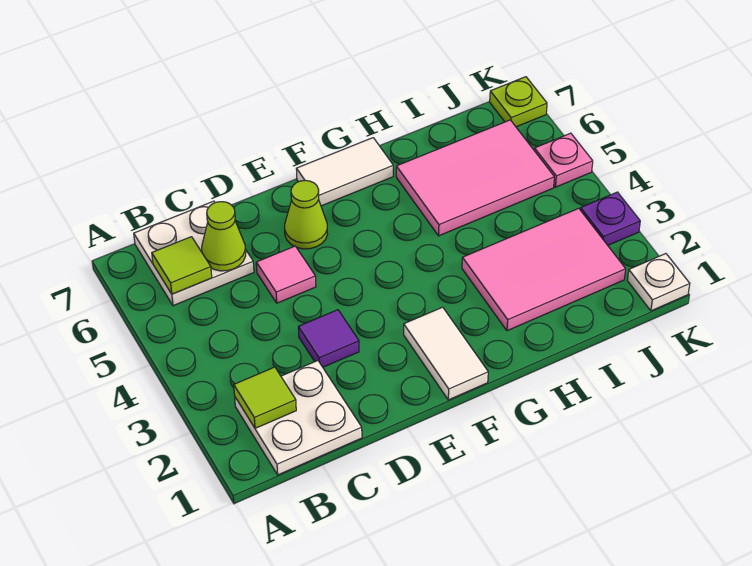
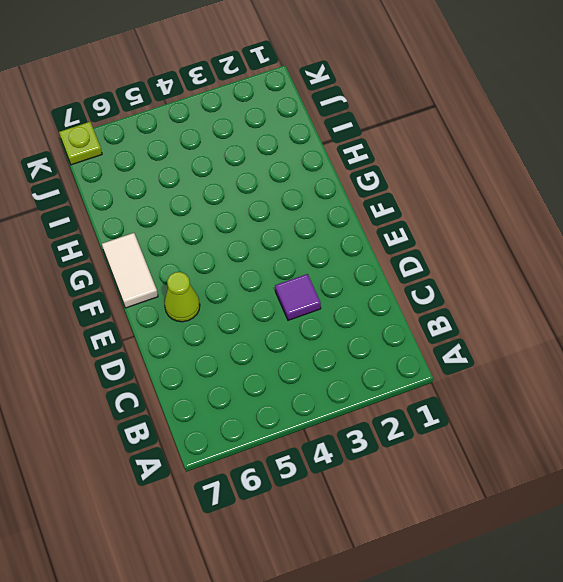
none -> white 2x2 plate [235,361,362,475]
none -> white 2x2 plate [134,201,254,306]
none -> pink 1x1 tile [256,246,316,303]

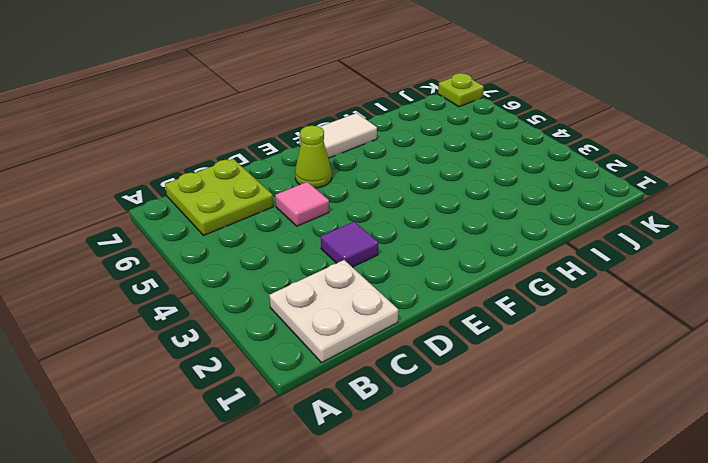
lime 2x2 plate [165,159,273,236] -> white 2x2 plate [134,201,254,306]
none -> white 1x2 tile [404,307,488,400]
none -> pink 2x3 tile [462,208,626,331]
none -> pink 2x3 tile [396,120,554,236]

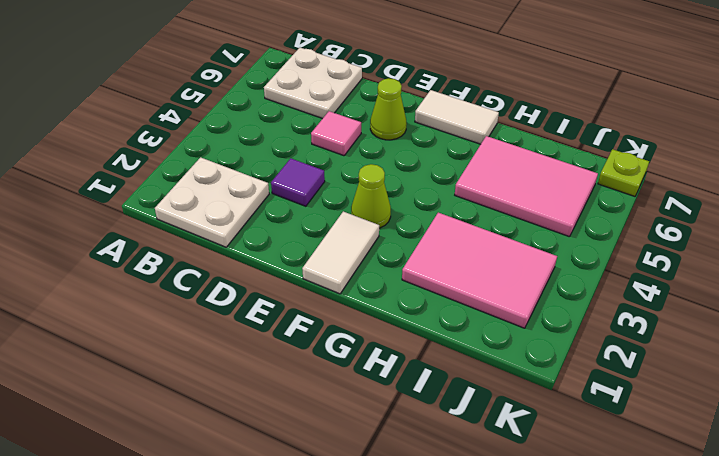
lime 1x1 cone [351,164,391,228] -> lime 1x1 cone moved to [202,202,246,271]
none -> white 1x1 plate [627,254,690,311]
none -> purple 1x1 plate [581,192,640,245]
none -> pink 1x1 plate [534,133,593,187]

